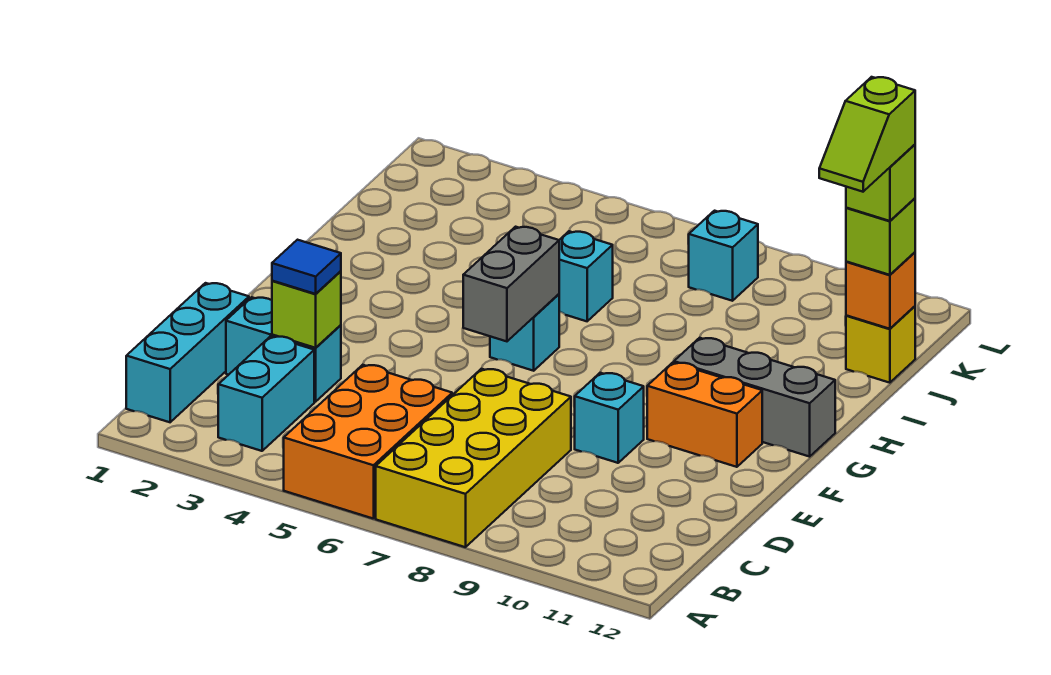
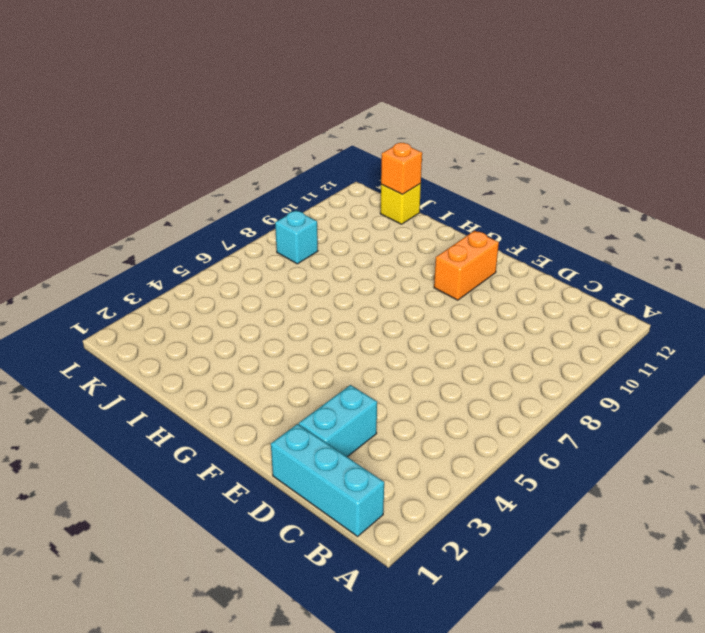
none -> orange 2x3 brick [284,365,452,519]
none -> yellow 2x4 brick [376,369,571,547]
none -> cyan 1x2 brick [218,336,314,451]

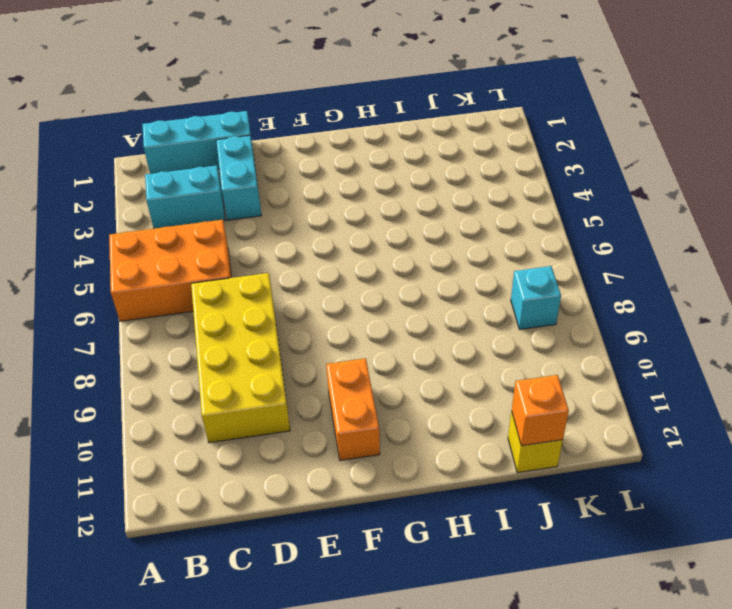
yellow 2x4 brick [191,273,290,443] -> yellow 2x4 brick turned to [376,369,571,547]
none -> cyan 1x1 brick [575,373,644,463]
none -> cyan 1x1 brick [490,294,559,371]
none -> grey 1x3 brick [674,338,835,457]

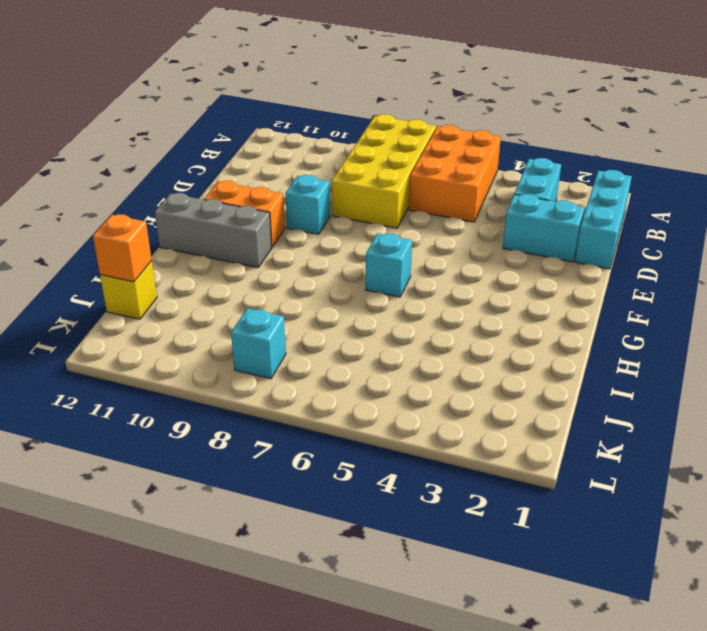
none -> cyan 1x1 brick [559,231,613,321]
none -> lime 1x1 brick [272,271,341,348]
none -> grey 1x2 brick [463,227,559,341]

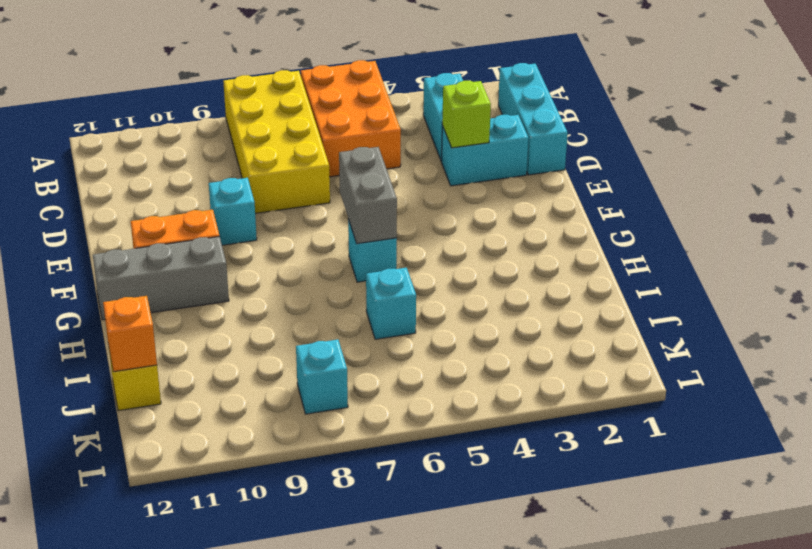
none -> blue 1x1 tile [272,240,341,294]
none -> lime 1x1 brick [846,198,915,275]
none -> lime 1x1 brick [846,145,915,221]

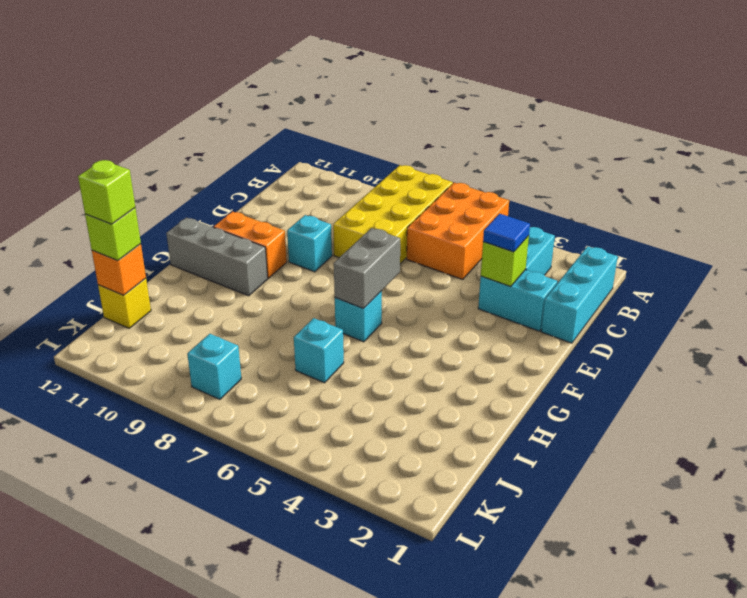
none -> lime 1x2 slope [819,77,915,192]

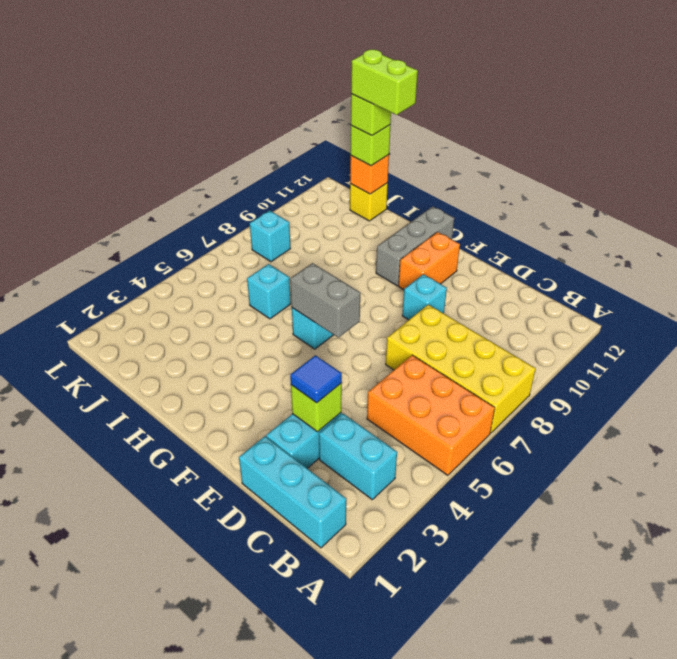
lime 1x2 brick [351,50,418,115] -> lime 1x2 slope [819,77,915,192]

